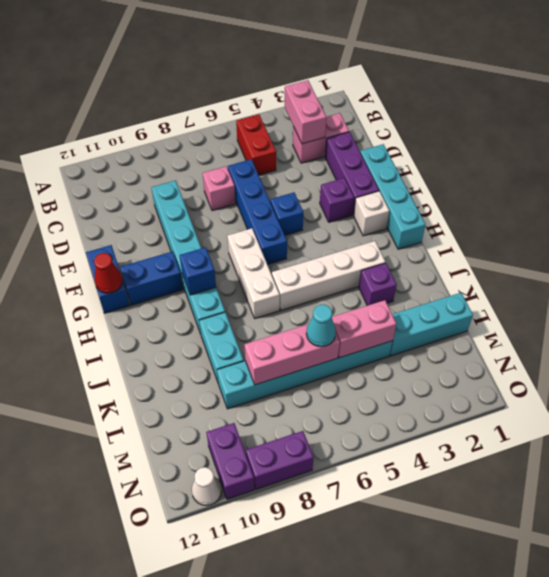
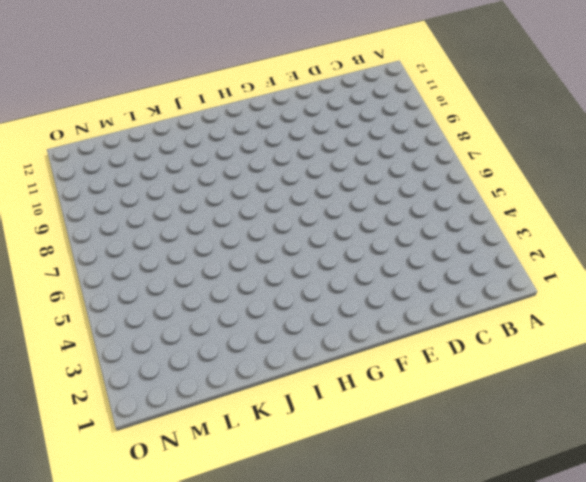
none -> red 1x2 brick [236,114,276,175]
none -> pink 1x2 brick [293,113,349,163]
none -> purple 1x3 brick [325,132,379,215]

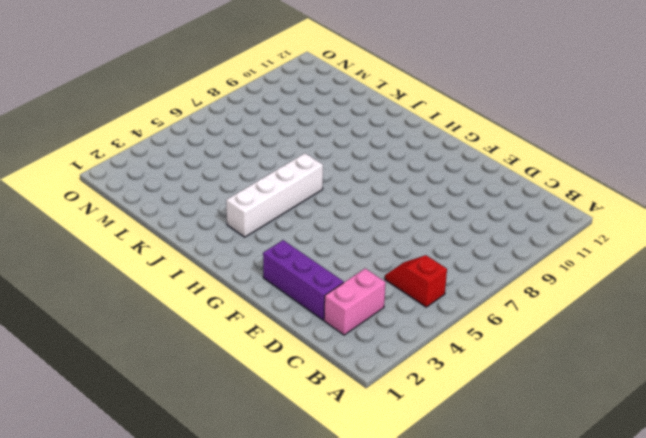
red 1x2 slope [385,255,447,307] -> red 1x2 brick [236,114,276,175]
none -> blue 1x4 brick [228,159,287,265]
none -> pink 1x1 brick [203,166,236,211]
none -> cyan 1x6 brick [151,180,225,334]

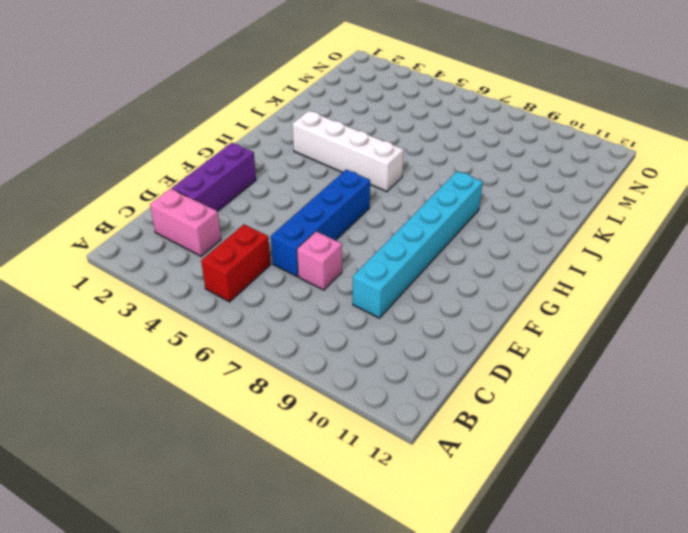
none -> cyan 1x4 brick [360,144,426,249]
none -> purple 1x1 brick [320,178,354,222]
none -> blue 1x1 brick [270,192,303,235]

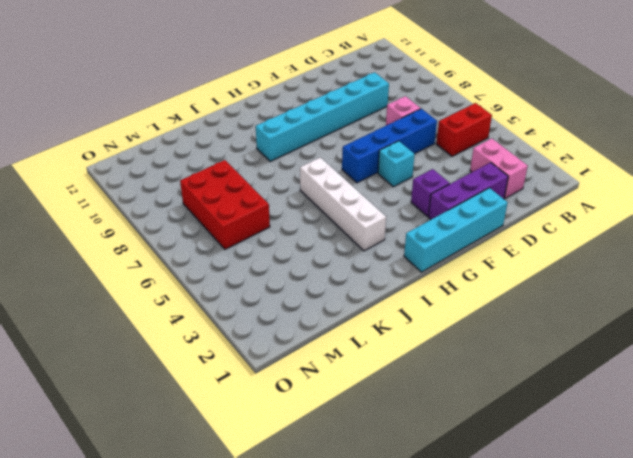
cyan 1x1 brick [378,141,415,187] -> blue 1x1 brick [270,192,303,235]
red 2x3 brick [180,160,270,249] -> cyan 1x6 brick [217,341,393,409]
none -> blue 1x2 brick [86,245,130,313]
none -> white 1x1 brick [354,191,389,236]
none -> white 1x3 brick [227,228,280,318]

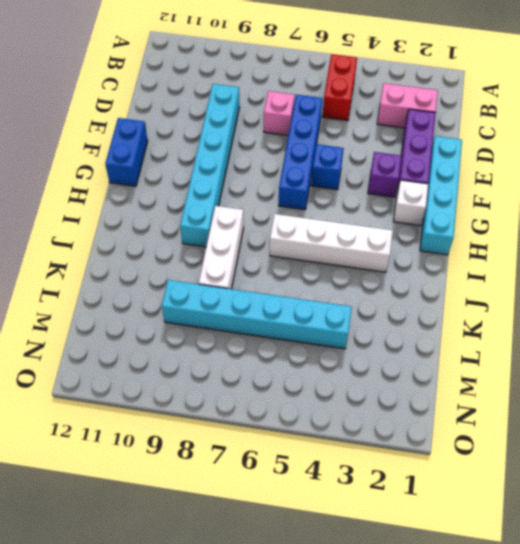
white 1x3 brick [199,206,244,289] -> white 1x3 brick moved to [227,228,280,318]
none -> blue 1x2 brick [120,251,183,305]
none -> purple 1x1 brick [359,263,397,306]
none -> cyan 1x2 brick [199,312,244,382]

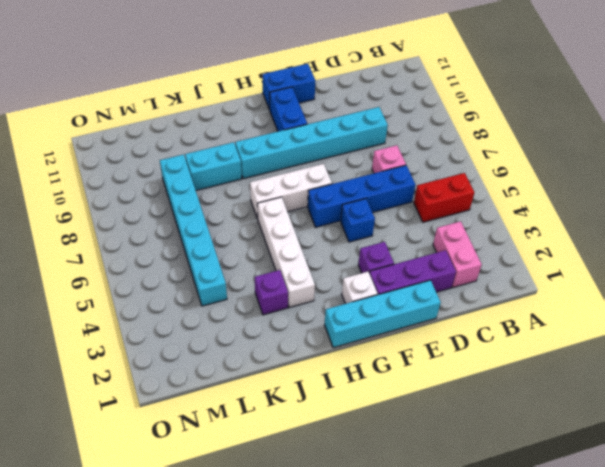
none -> cyan 1x3 brick [390,293,473,356]
none -> purple 1x2 brick [206,423,255,499]
none -> purple 1x2 brick [246,431,314,489]

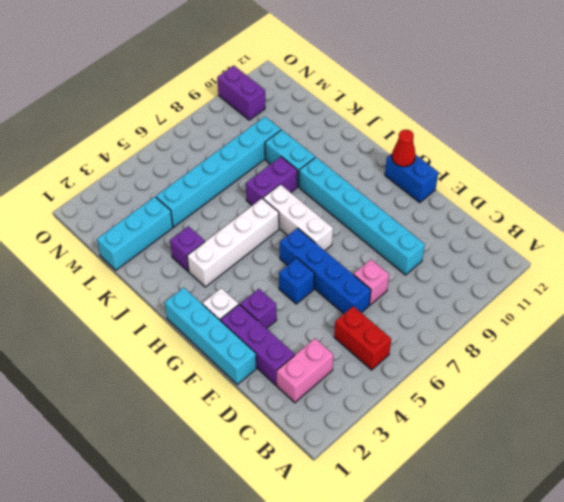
purple 1x2 brick [246,157,297,205] -> purple 1x2 brick moved to [246,431,314,489]
none -> blue 1x2 brick [120,251,183,305]
none -> white 1x1 cone [192,467,221,506]
none -> pink 1x2 brick [285,80,326,144]

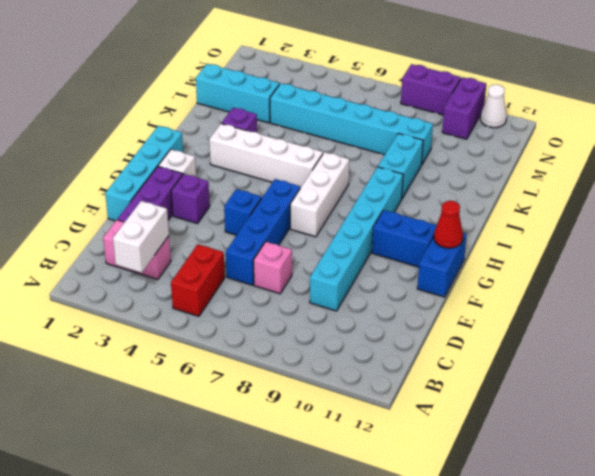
white 1x2 brick [113,201,169,273] -> pink 1x2 brick [285,80,326,144]
none -> blue 1x1 brick [180,247,216,295]
none -> pink 1x2 brick [332,300,397,358]
none -> pink 1x3 brick [244,324,340,385]

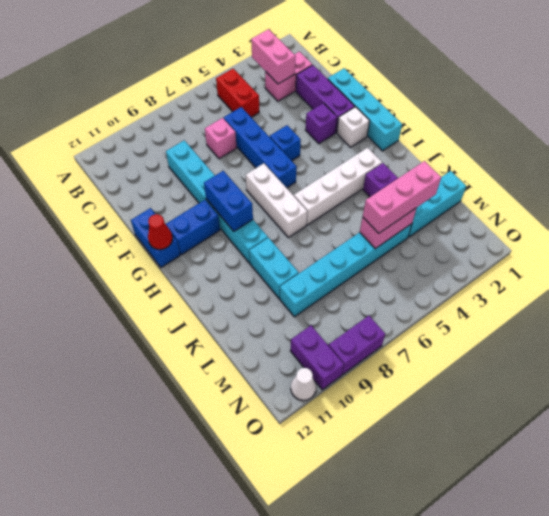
blue 1x2 brick [204,171,253,231] -> blue 1x1 brick [180,247,216,295]
pink 1x3 brick [363,161,441,233] -> pink 1x3 brick moved to [244,324,340,385]
none -> cyan 1x1 cone [306,305,336,347]

